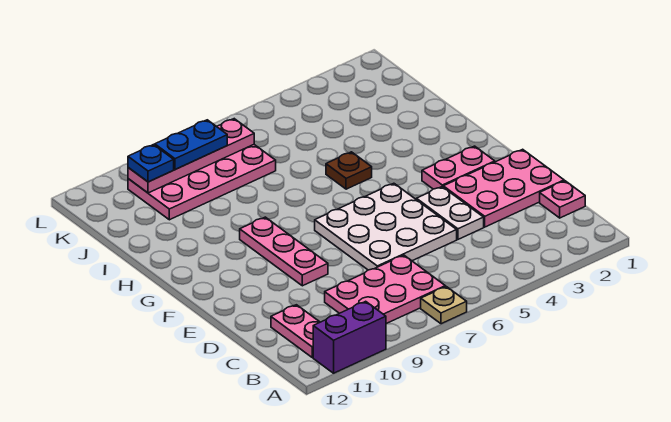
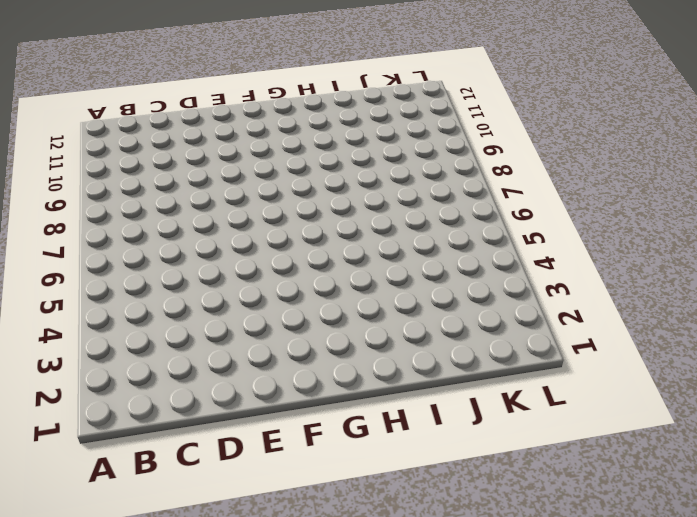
none -> tan 1x1 plate [421,287,467,324]
none -> purple 1x2 brick [313,301,386,373]
none -> pink 2x3 plate [325,255,445,324]

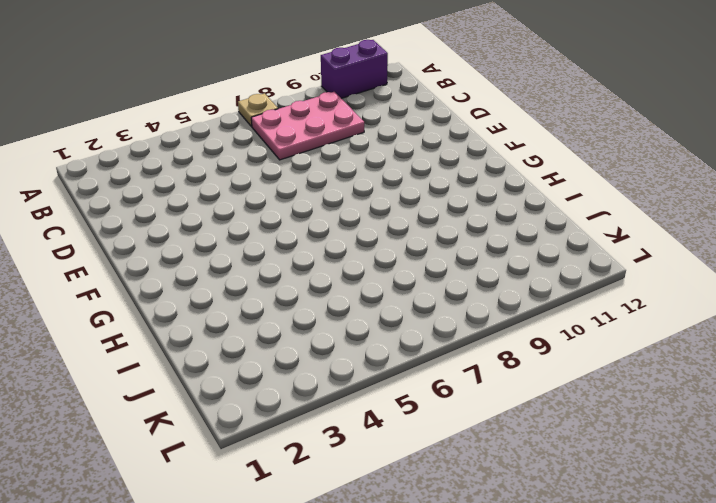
none -> pink 1x2 plate [271,305,320,358]
none -> pink 1x1 plate [540,181,585,218]
none -> pink 2x3 plate [443,149,564,227]

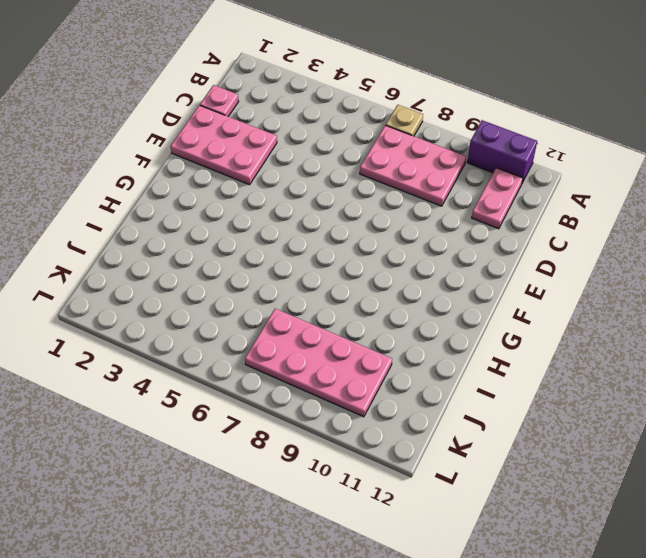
none -> white 1x2 plate [416,187,484,239]
none -> white 3x3 plate [315,183,457,270]
none -> pink 1x3 plate [240,217,328,286]

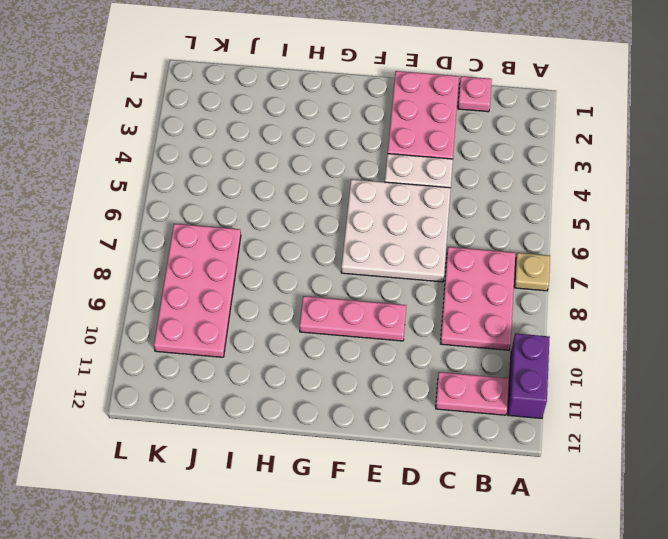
none -> pink 1x2 plate [422,146,495,189]
none -> brown 1x1 plate [326,152,372,189]
none -> pink 1x4 plate [128,119,254,193]

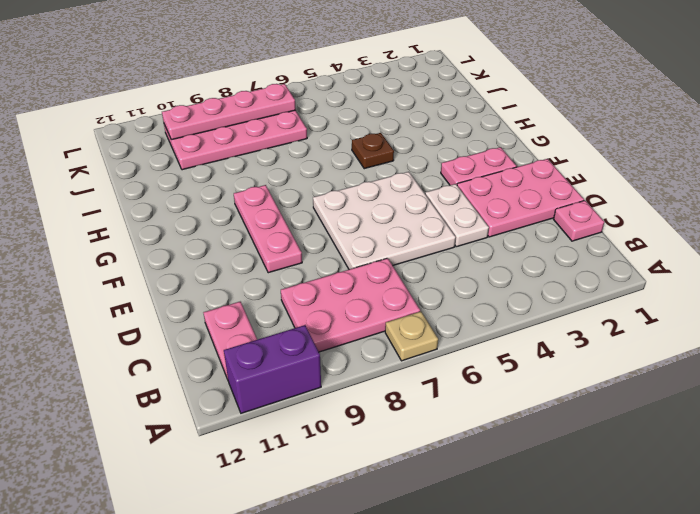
none -> blue 1x2 plate [155,120,227,170]
none -> blue 1x1 plate [128,145,174,182]

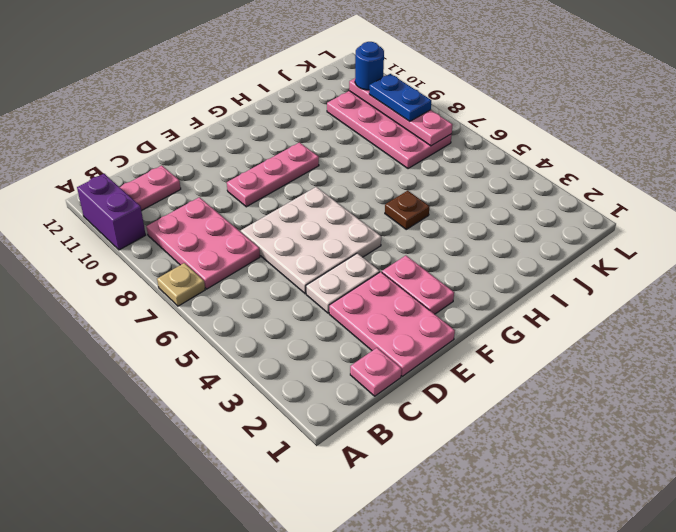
blue 1x1 round brick [355,42,384,90] -> blue 1x1 plate [128,145,174,182]

